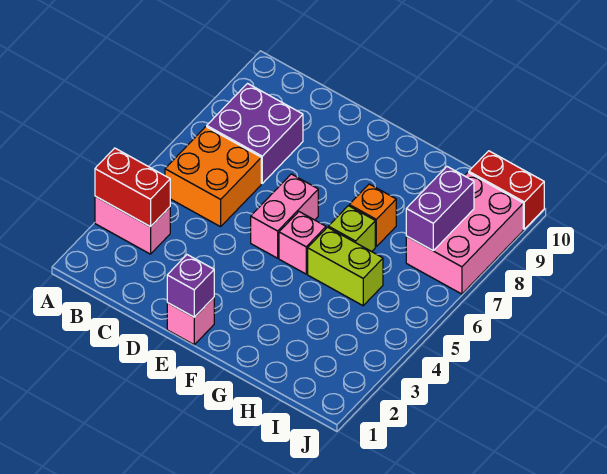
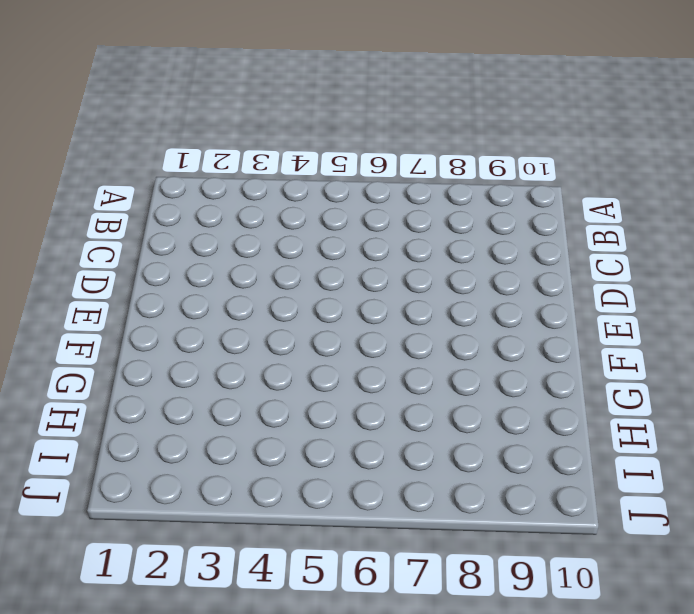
none -> pink 1x2 brick [95,196,170,254]
none -> orange 2x2 brick [165,127,261,227]
none -> purple 2x2 brick [207,84,303,183]

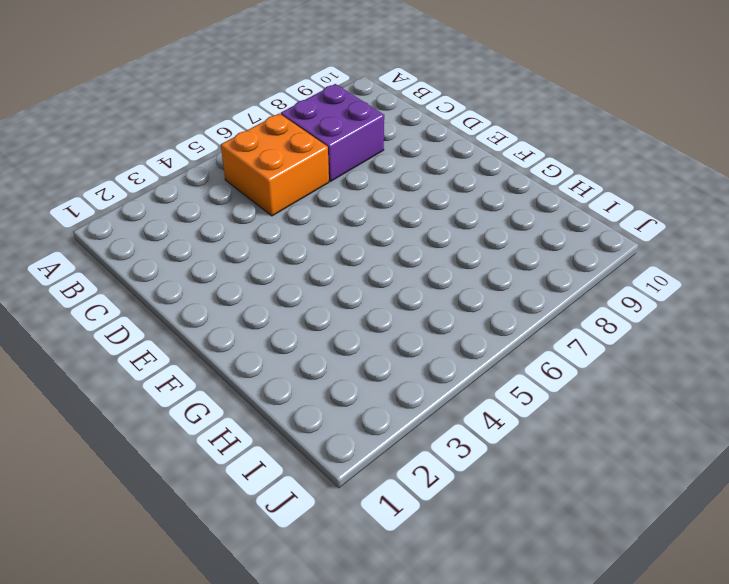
none -> pink 1x2 brick [95,196,170,254]
none -> pink 1x1 brick [167,298,214,345]
none -> pink 1x2 brick [251,174,318,258]

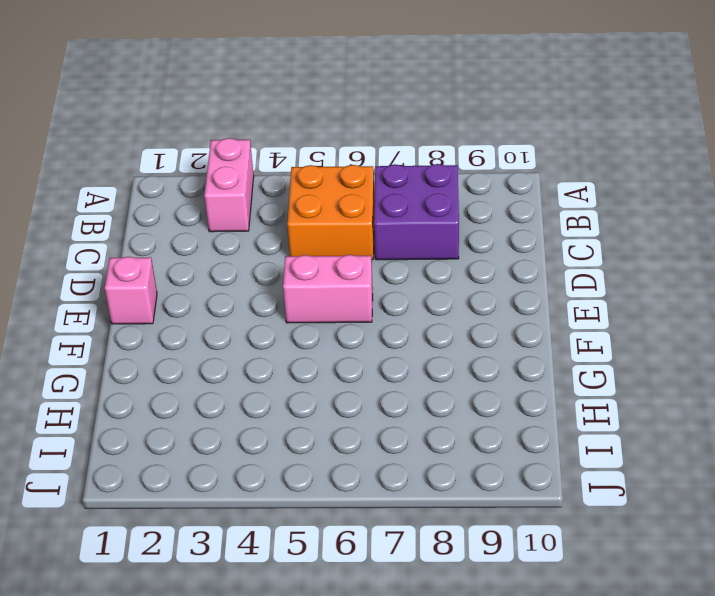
none -> pink 1x1 brick [279,212,326,274]
none -> lime 1x2 brick [308,227,383,306]
none -> lime 1x1 brick [328,206,375,252]

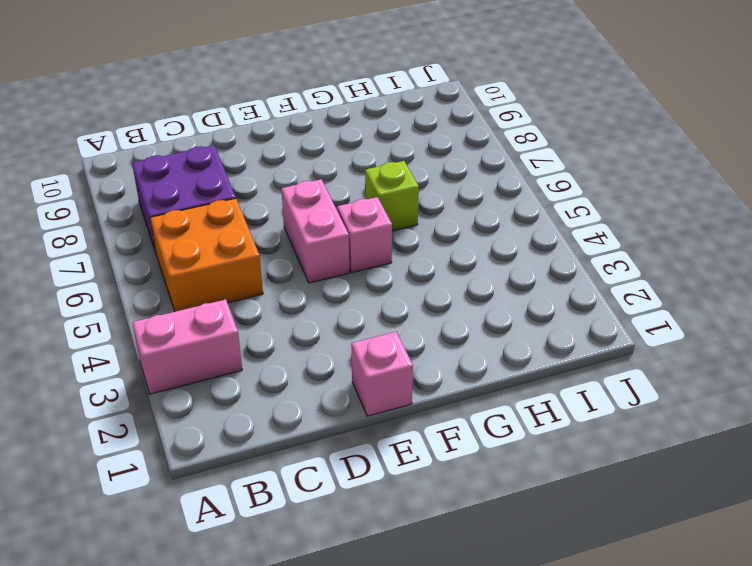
none -> lime 1x2 brick [308,227,383,306]
none -> orange 1x1 brick [349,184,396,246]
none -> pink 2x3 brick [406,173,523,294]

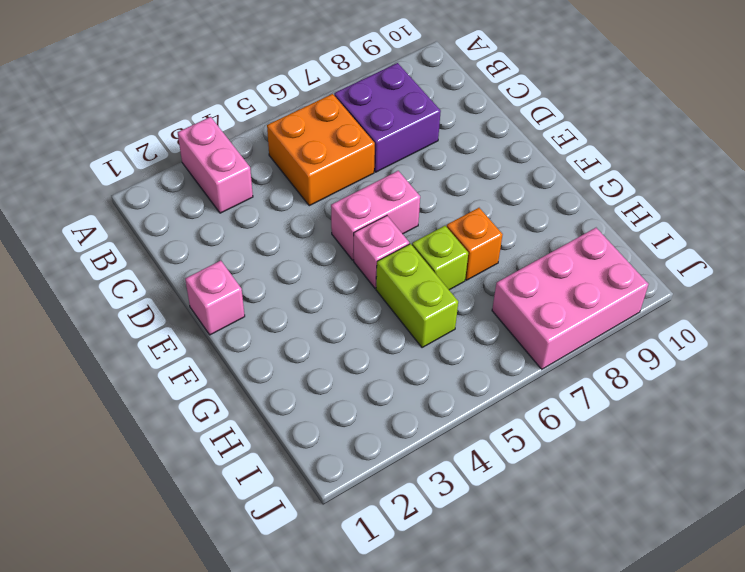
none -> red 1x2 brick [469,151,544,229]
none -> red 1x2 brick [95,148,170,227]
none -> purple 1x1 brick [167,255,214,317]

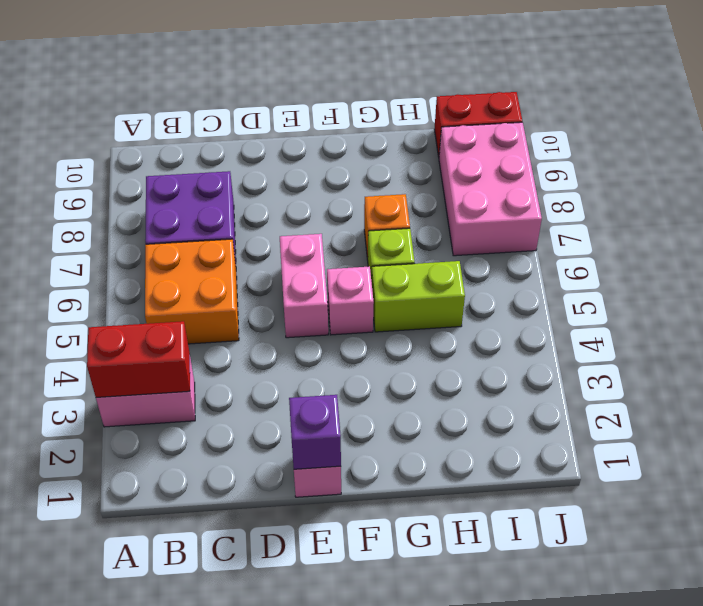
none -> purple 1x2 brick [406,167,474,250]

